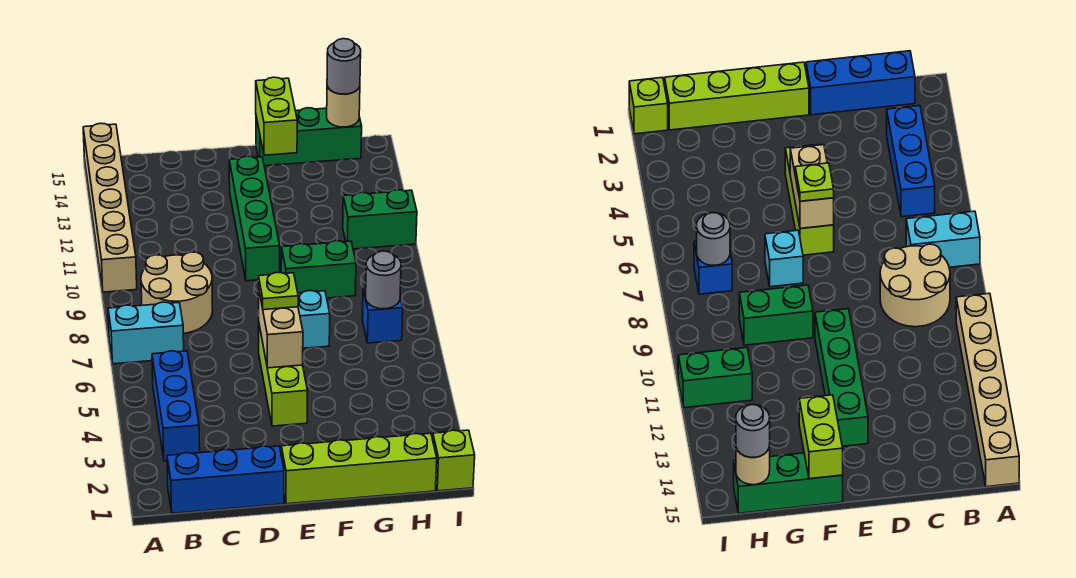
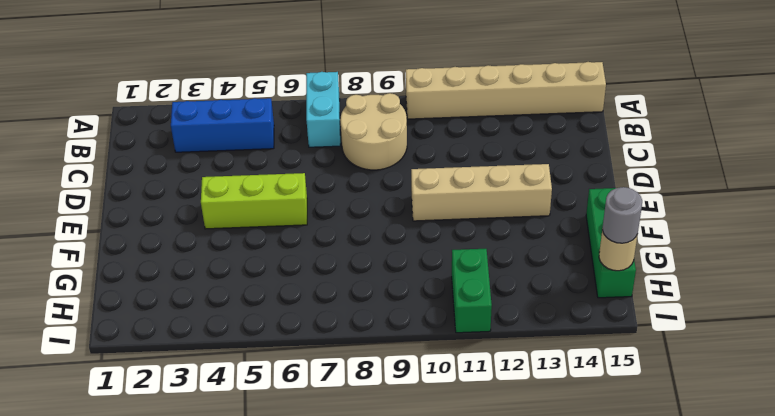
tan 1x4 brick [411,164,552,221] -> green 1x4 brick [229,156,280,281]
none -> blue 1x3 brick [167,446,284,513]
none -> lime 1x4 brick [281,433,437,504]
none -> cyan 1x1 brick [298,291,330,348]

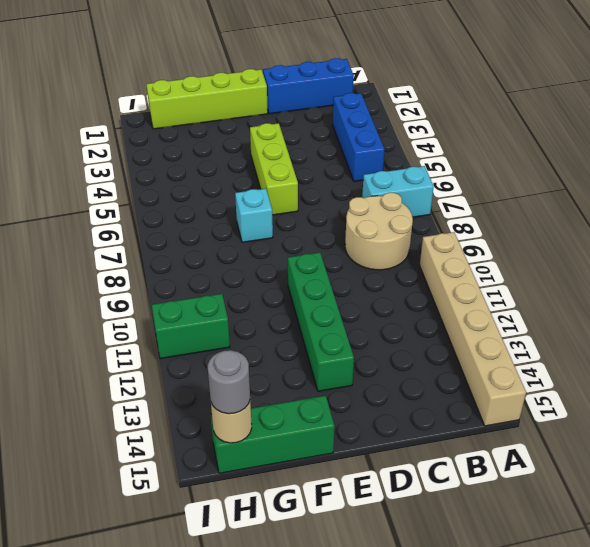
none -> green 1x2 brick [281,241,356,298]
none -> blue 1x1 brick [362,288,403,343]
none -> lime 1x1 brick [433,430,475,491]

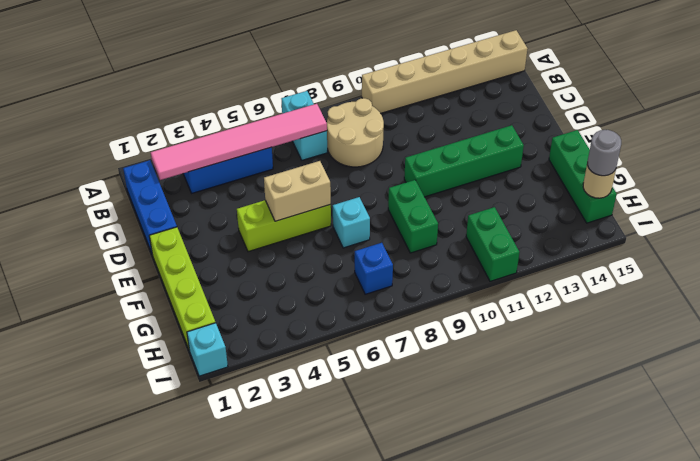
pink 1x6 tile [151,104,327,180] -> none
cyan 1x1 brick [187,323,228,376] -> lime 1x1 brick [433,430,475,491]
none -> lime 1x2 brick [256,77,297,155]
none -> grey 1x1 round brick [366,251,401,309]
none -> lime 1x1 plate [259,272,298,310]

